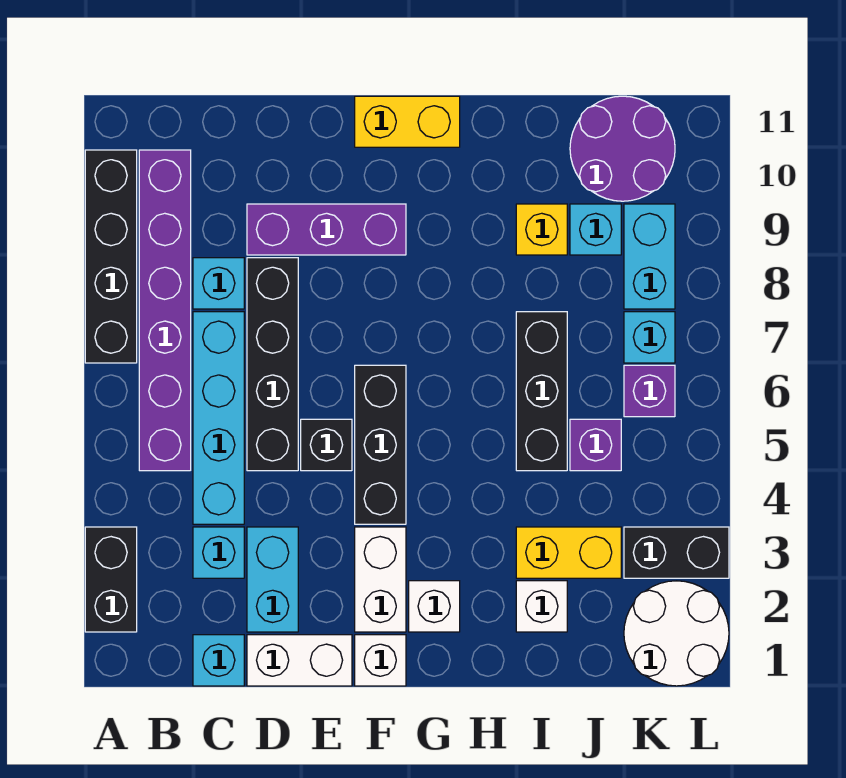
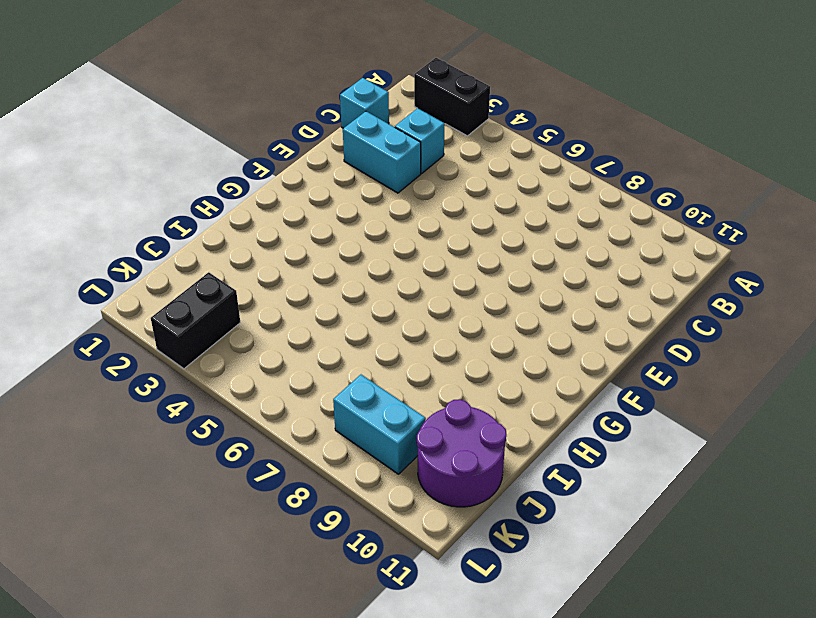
none -> black 1x4 brick [85,150,137,363]
none -> purple 1x6 brick [139,150,191,471]
none -> cyan 1x4 brick [193,312,244,524]

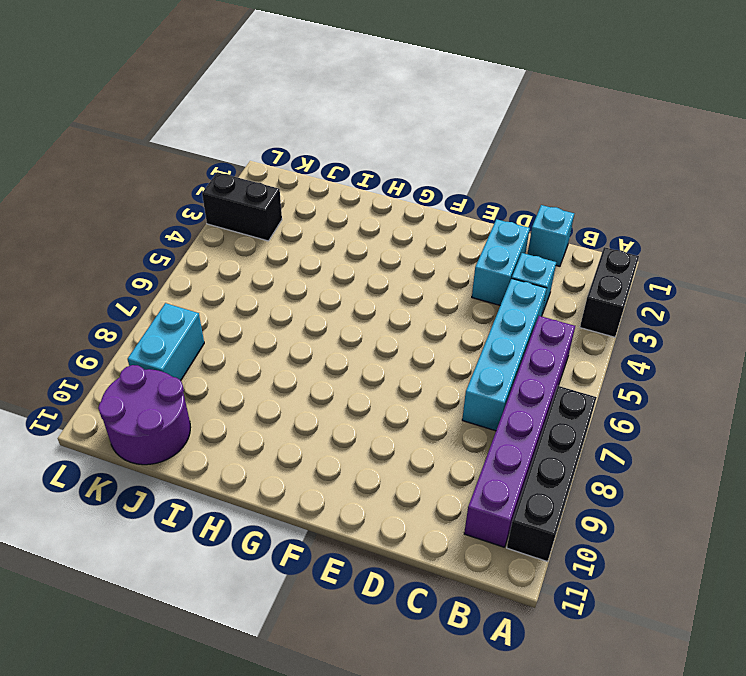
none -> cyan 1x1 brick [193,258,244,309]
none -> white 1x2 brick [247,635,352,686]
none -> black 1x4 brick [247,258,298,471]

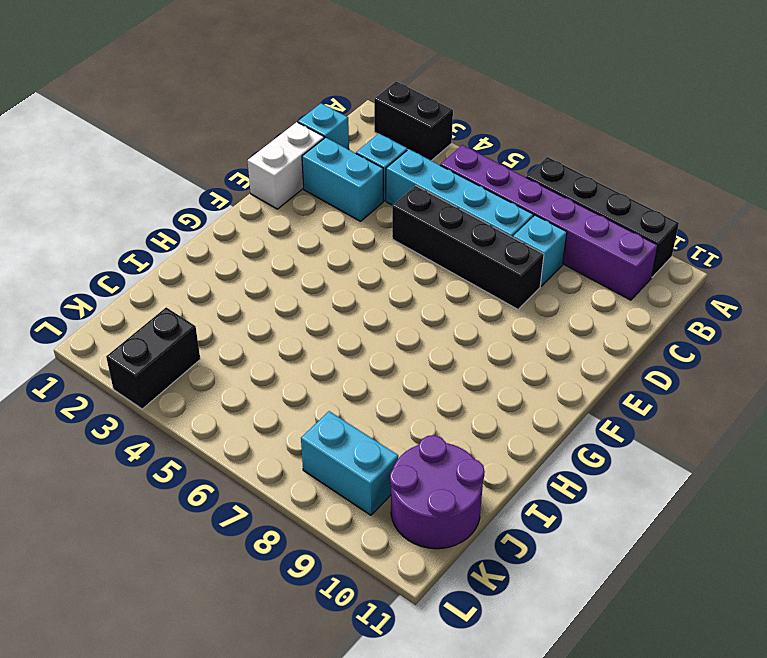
none -> purple 1x3 brick [247,204,406,255]
none -> black 1x1 brick [301,419,352,471]
none -> white 1x1 brick [355,635,406,686]

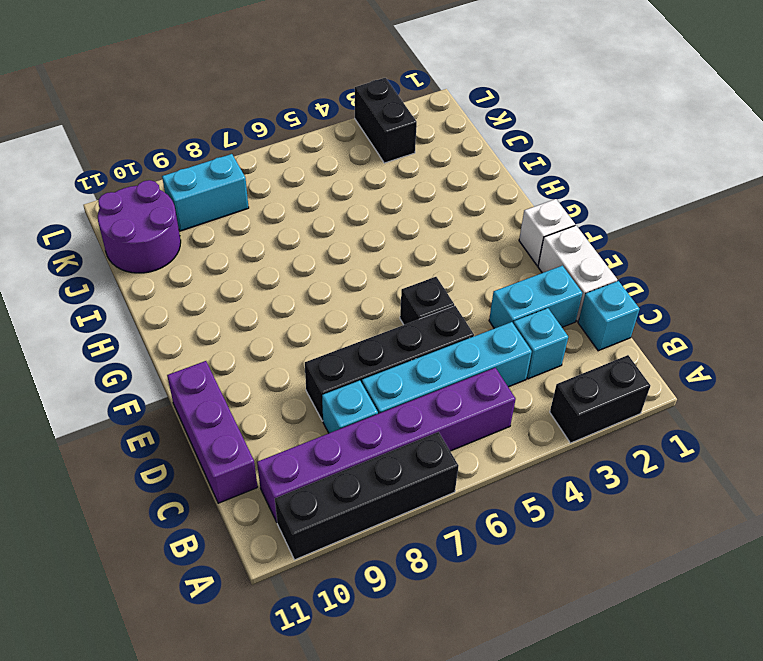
purple 1x3 brick [167,361,257,503] -> purple 1x3 brick moved to [247,204,406,255]
none -> white 1x2 brick [355,527,406,632]
none -> black 1x3 brick [355,365,406,524]
none -> yellow 1x2 brick [355,96,460,147]

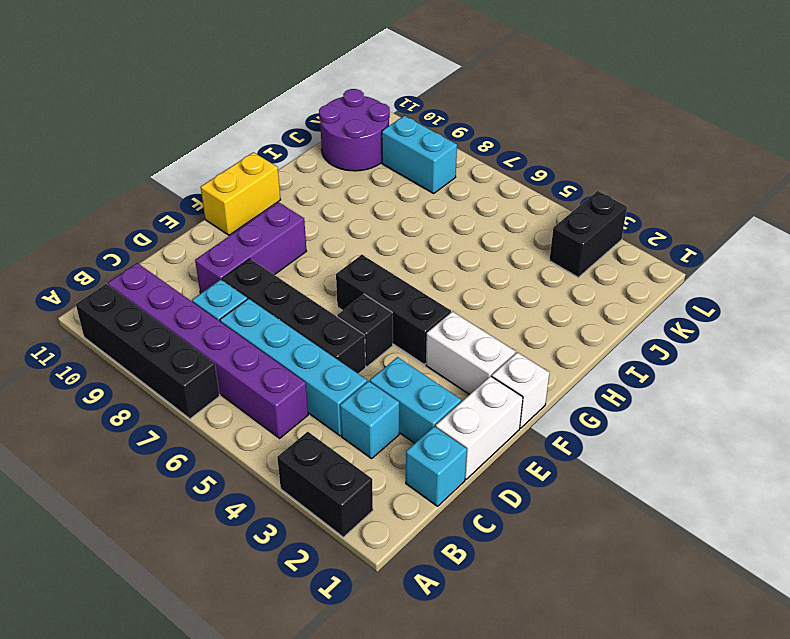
none -> white 1x1 brick [409,581,460,632]
none -> white 1x1 brick [516,581,567,632]
none -> yellow 1x2 brick [516,527,621,578]

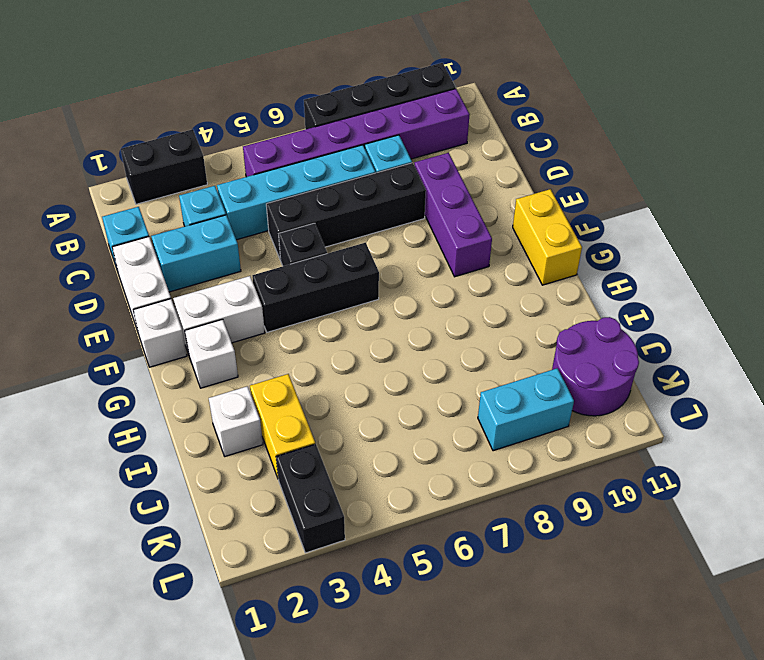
none -> black 1x3 brick [516,312,567,471]
none -> yellow 1x1 brick [516,204,567,255]
none -> purple 1x1 brick [570,419,621,471]

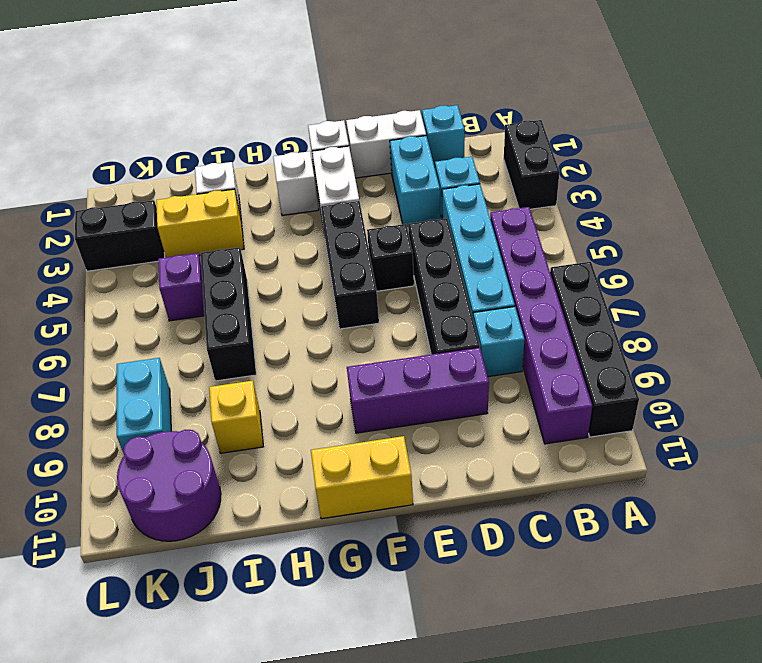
none -> cyan 1x1 brick [570,204,621,255]
none -> white 2x2 round brick [624,581,729,686]
none -> purple 1x1 brick [624,365,675,417]

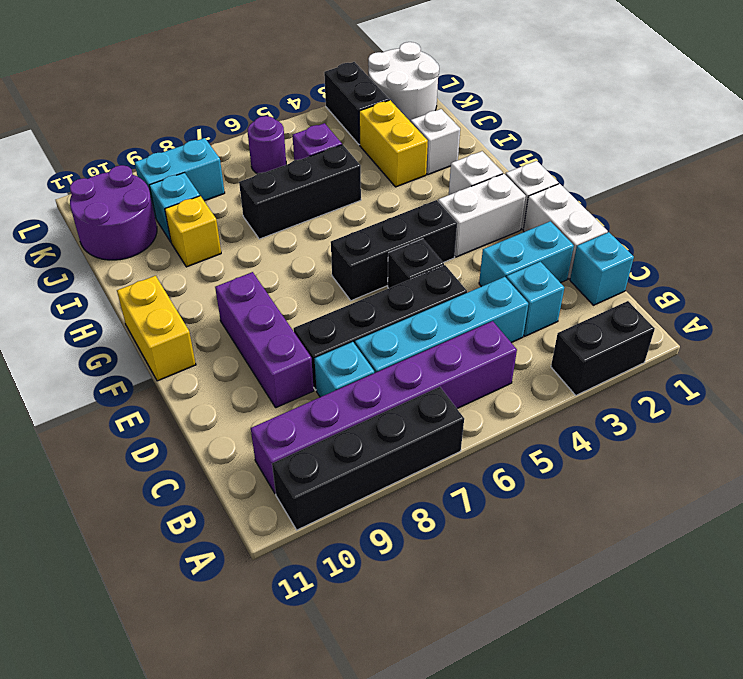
purple 1x1 round brick [248,116,286,174] -> purple 1x1 brick [624,365,675,417]
none -> cyan 1x1 brick [624,312,675,363]

